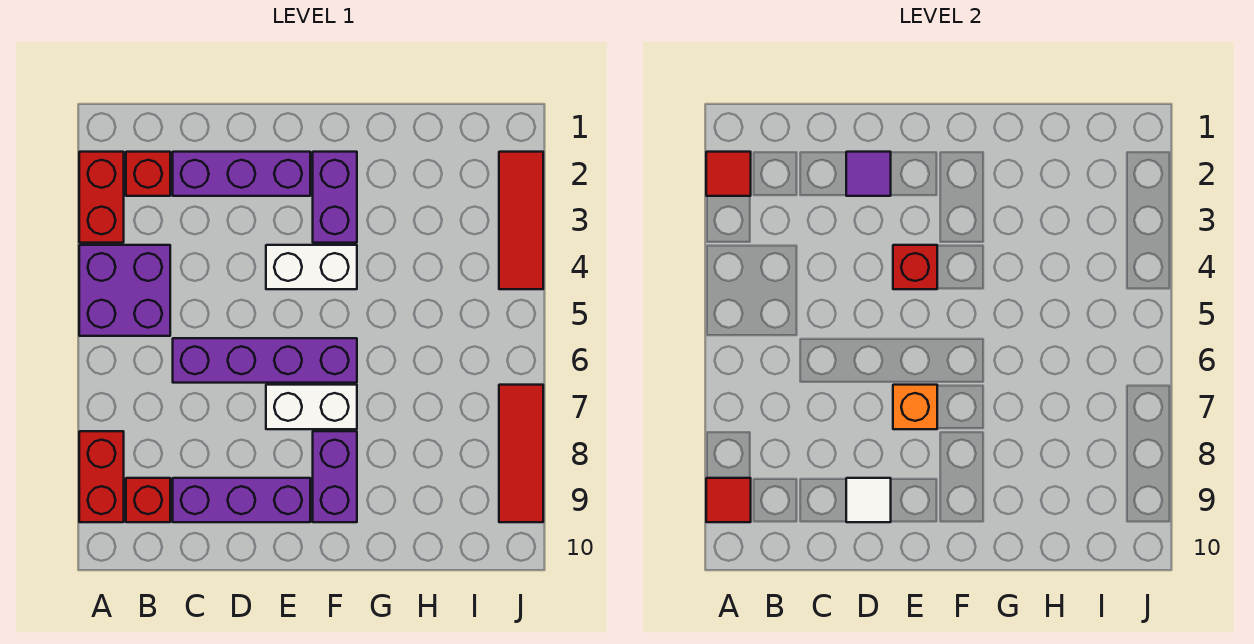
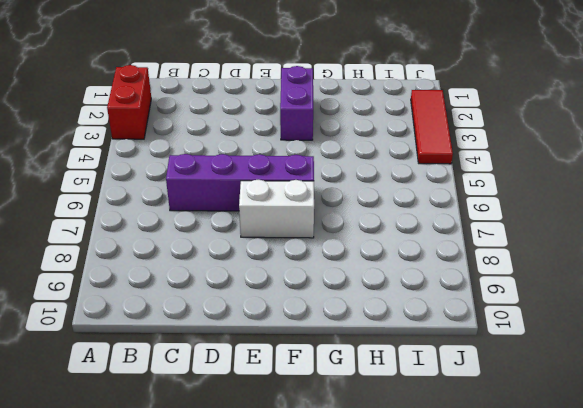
none -> purple 2x2 brick [79,245,170,336]
none -> red 1x2 brick [79,431,124,522]
none -> red 1x1 brick [126,152,170,196]

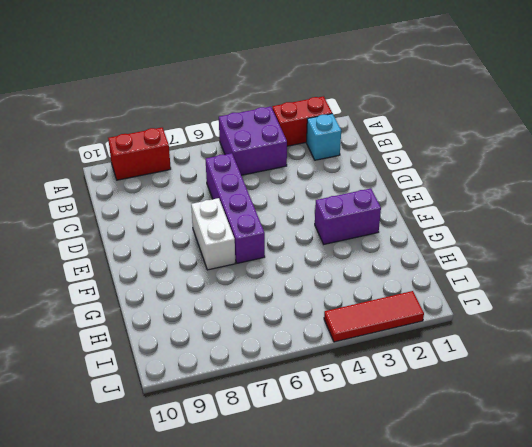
cyan 1x1 brick [307,114,341,160] -> red 1x1 brick [126,152,170,196]
none -> red 1x1 brick [126,478,170,522]
none -> purple 1x3 brick [173,152,310,196]
none -> purple 1x3 brick [173,478,310,522]

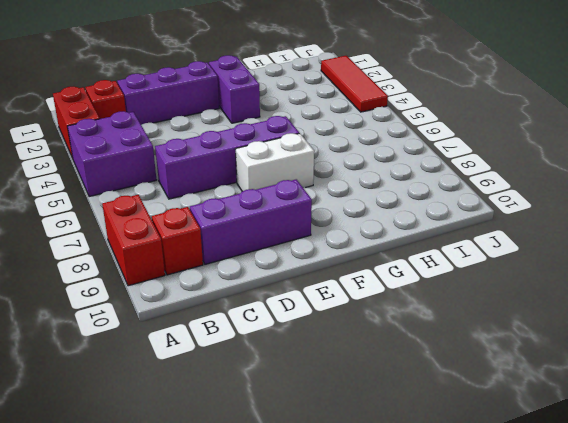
none -> white 1x2 brick [266,245,357,289]
none -> purple 1x2 brick [313,431,357,522]
none -> red 1x3 tile [499,385,543,522]

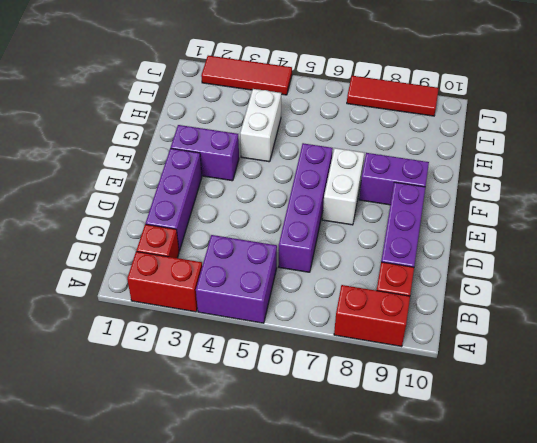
white 1x2 brick [240,89,281,162] -> white 1x2 brick moved to [266,245,357,289]
none -> red 1x1 tile [706,152,751,196]
none -> red 1x1 tile [706,478,751,522]
none -> purple 1x1 tile [846,152,891,196]

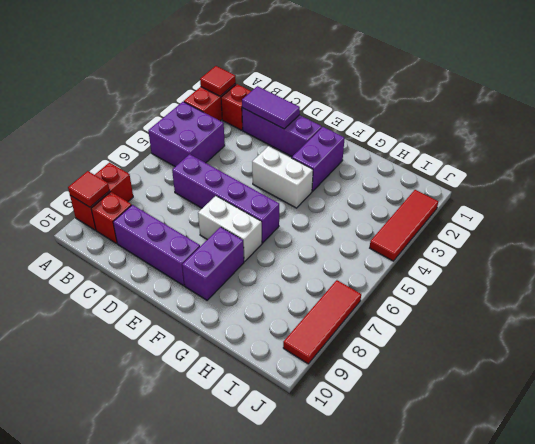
purple 1x2 tile [242,86,300,129] -> purple 1x1 tile [846,152,891,196]
none -> white 1x1 tile [846,478,891,522]
none -> red 1x1 brick [893,245,937,289]
none -> orange 1x1 brick [893,385,937,429]

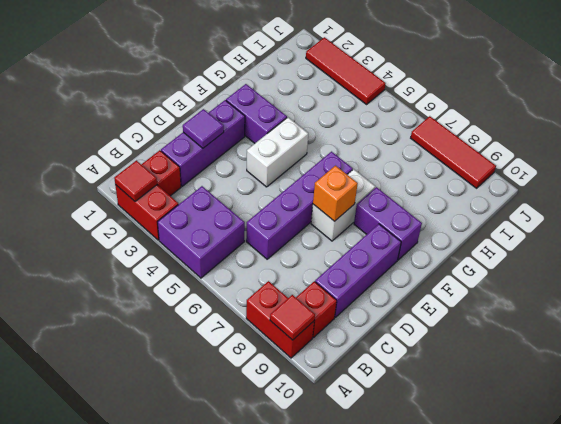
none -> white 1x1 tile [846,478,891,522]
none -> red 1x1 brick [893,245,937,289]

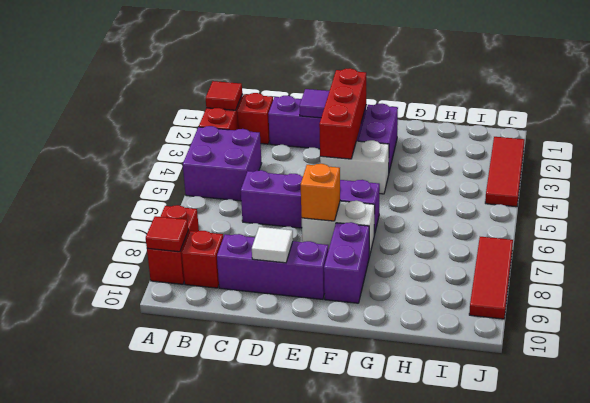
red 1x3 brick [319,68,366,159] -> red 1x1 brick [893,245,937,289]

